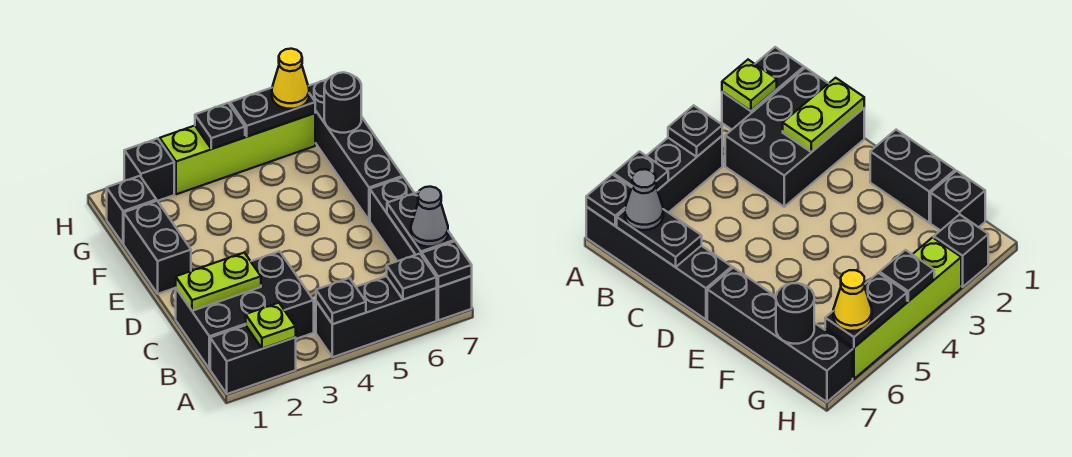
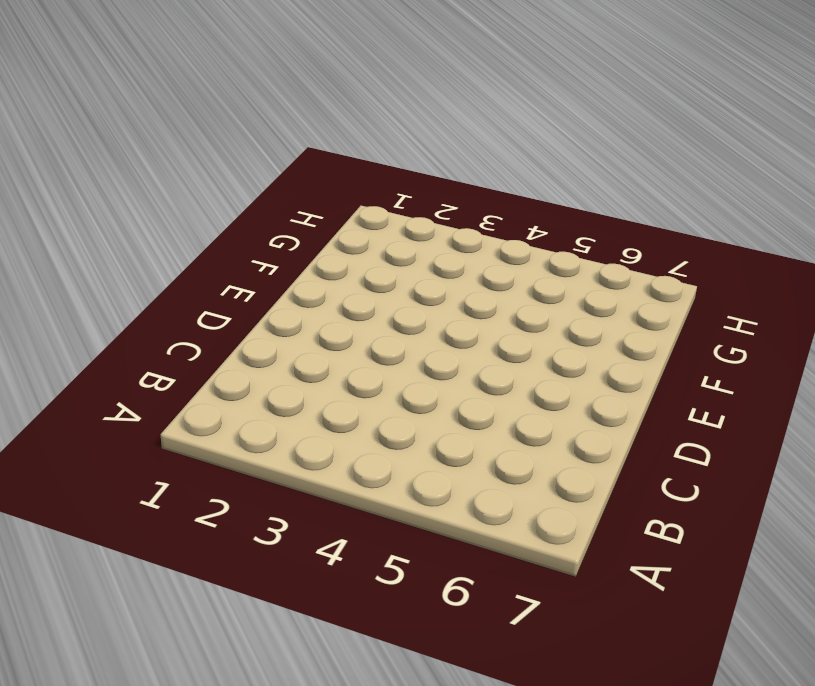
none -> black 1x2 brick [210,325,296,394]
none -> black 1x3 brick [316,276,437,357]
none -> black 1x4 brick [370,177,472,320]

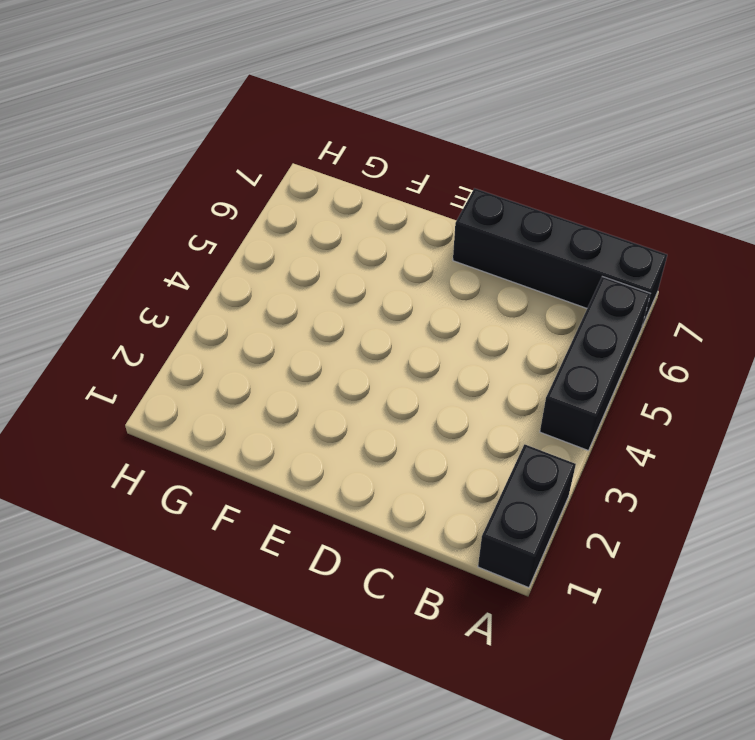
none -> black 2x3 brick [176,251,314,369]
none -> black 1x2 brick [124,201,191,294]
none -> black 1x4 brick [308,80,403,220]

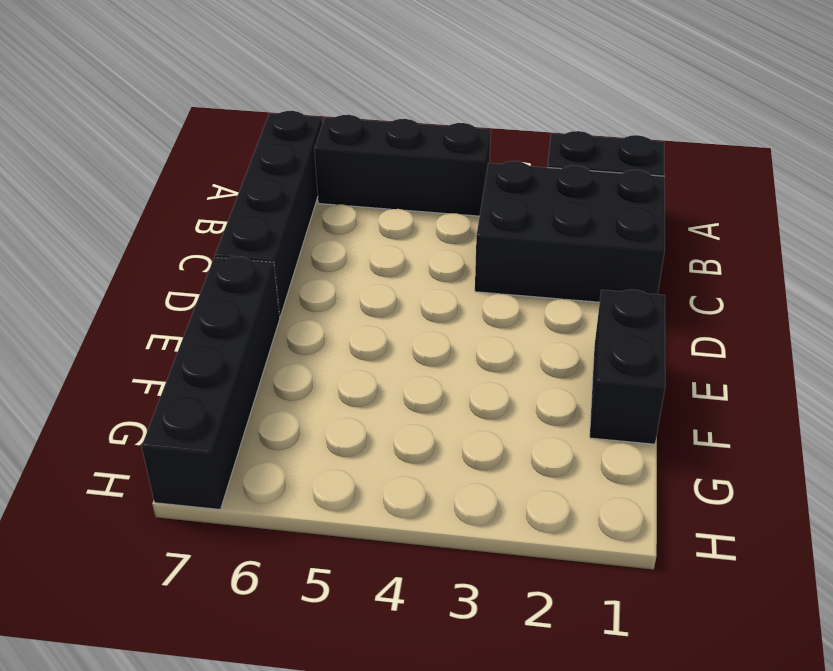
none -> black 1x1 brick [107,176,157,244]
none -> black 1x1 brick [124,139,174,201]
none -> lime 1x4 brick [160,113,315,194]

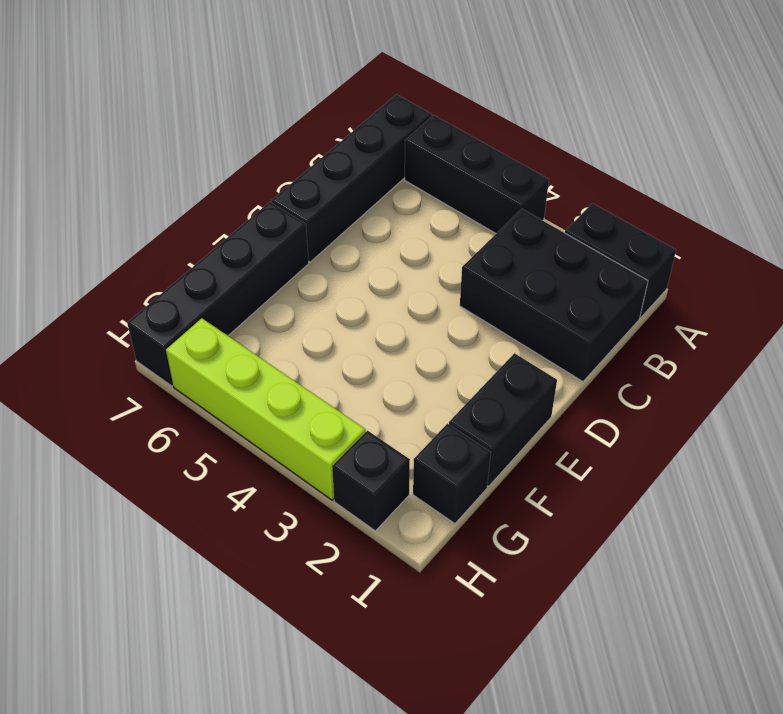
none -> lime 1x1 plate [246,303,296,349]
none -> black 1x1 plate [316,278,366,324]
none -> black 1x1 plate [387,254,437,300]

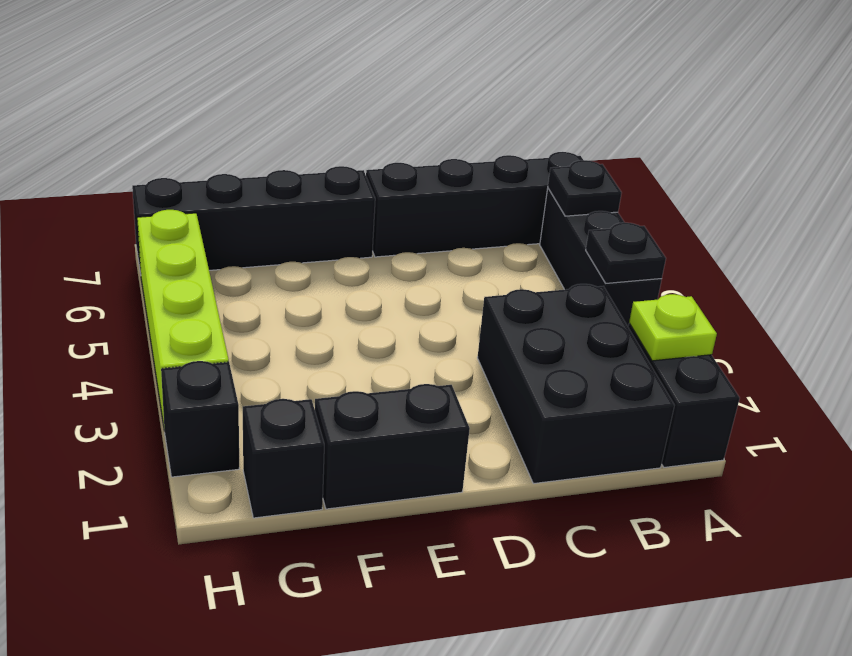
none -> black 1x1 plate [422,241,472,287]
none -> black 1x2 plate [387,192,454,255]
none -> lime 1x2 plate [176,253,261,311]

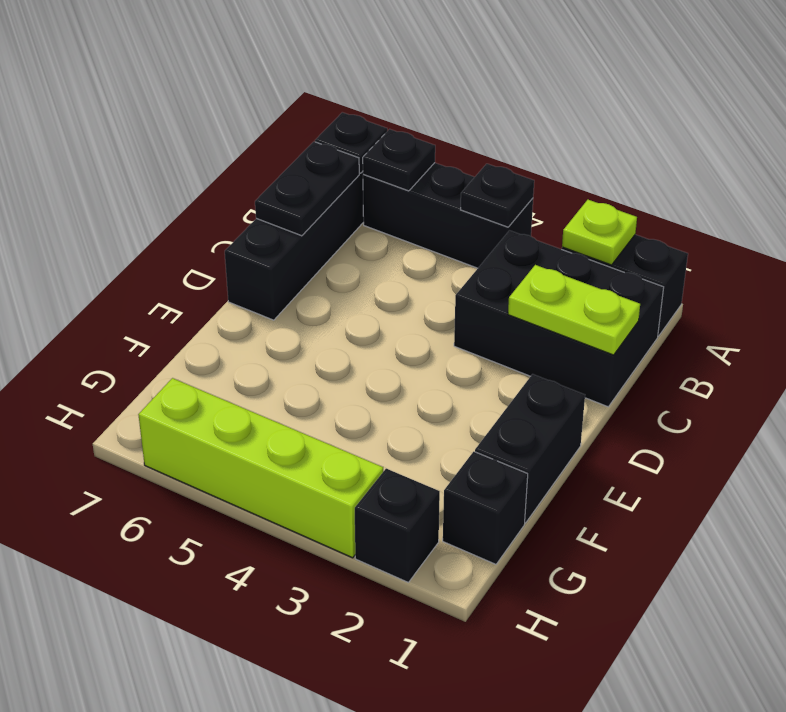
none -> black 1x4 brick [308,80,403,220]
none -> black 1x1 round brick [324,72,361,133]
none -> black 1x1 plate [195,103,245,149]

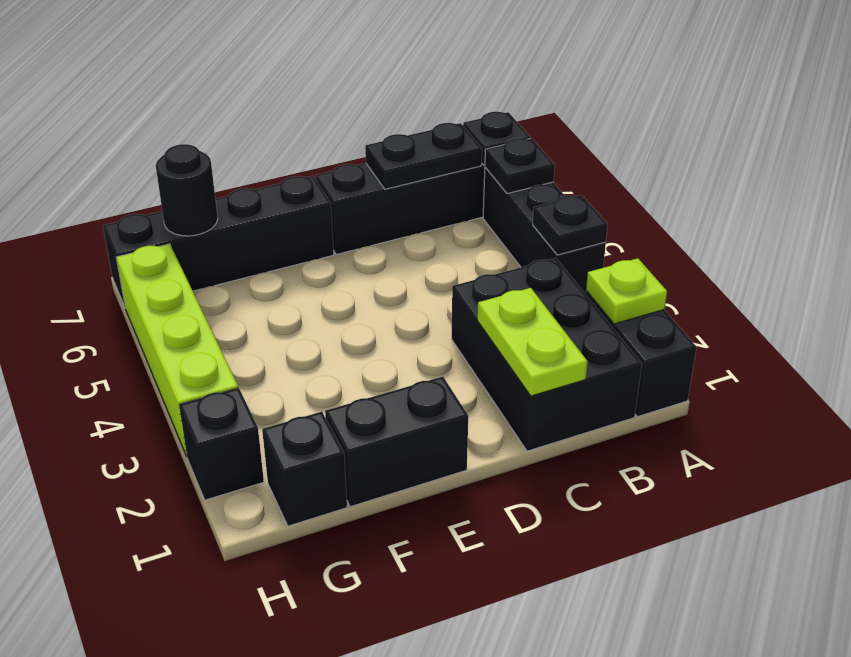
none -> black 1x1 plate [195,103,245,149]
none -> black 1x2 plate [230,88,315,137]
none -> grey 1x1 cone [411,187,448,247]

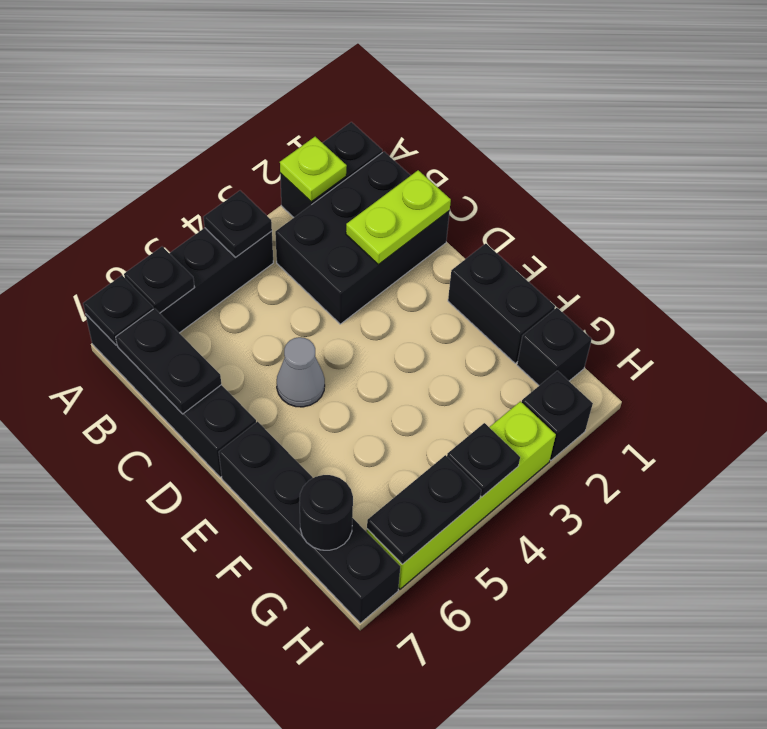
grey 1x1 cone [277,337,325,407] -> grey 1x1 cone moved to [411,187,448,247]
none -> yellow 1x1 cone [272,49,309,109]

